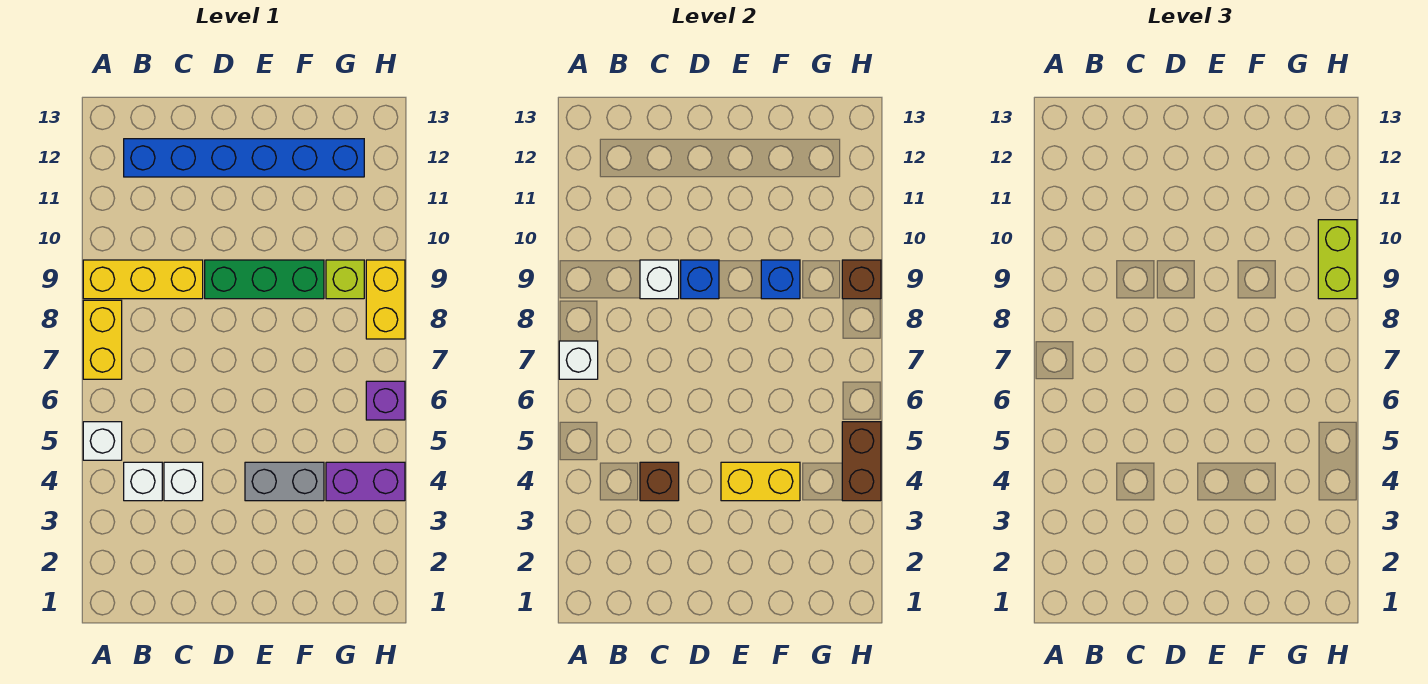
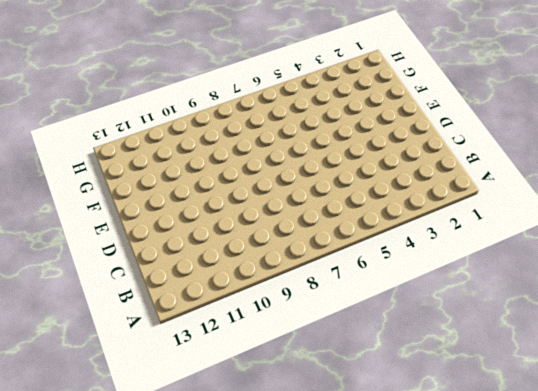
none -> white 1x1 brick [83,422,122,460]
none -> yellow 1x2 brick [83,300,122,379]
none -> yellow 1x3 brick [83,260,203,299]

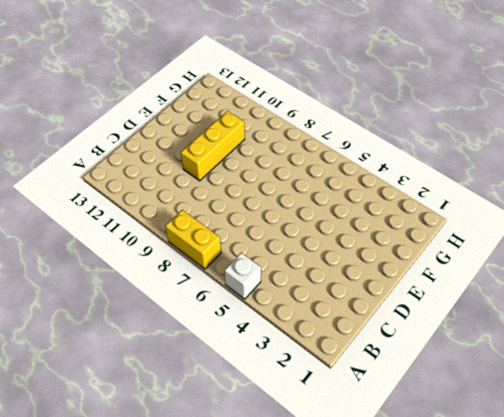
yellow 1x3 brick [181,111,245,181] -> yellow 1x3 brick moved to [83,260,203,299]
none -> white 1x1 brick [124,462,162,501]
none -> blue 1x6 brick [124,139,364,177]
none -> white 1x1 brick [164,462,203,501]

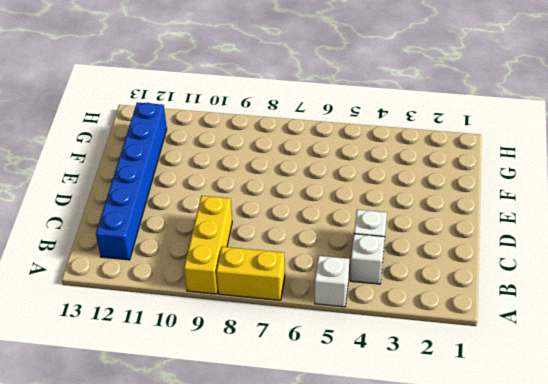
none -> green 1x3 brick [205,260,324,299]
none -> grey 1x2 brick [245,462,324,501]
none -> purple 1x2 brick [326,462,405,501]

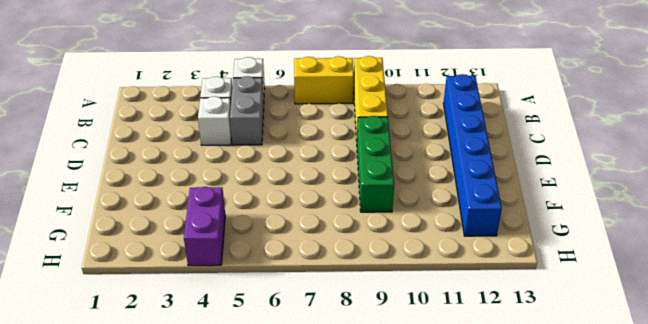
grey 1x2 brick [230,76,264,145] -> grey 1x2 brick moved to [245,462,324,501]
none -> lime 1x1 brick [326,260,364,299]
none -> purple 1x1 brick [366,381,405,420]
none -> yellow 1x2 brick [366,260,405,339]

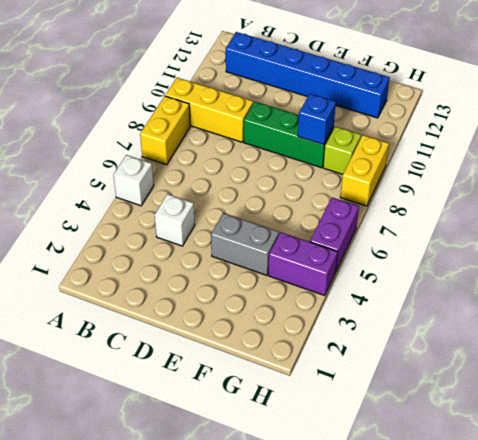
purple 1x2 brick [310,197,359,271] -> purple 1x1 brick [366,381,405,420]
none -> white 1x1 brick [124,462,162,501]
none -> white 1x1 brick [559,341,598,379]
none -> brown 1x1 brick [640,462,679,501]

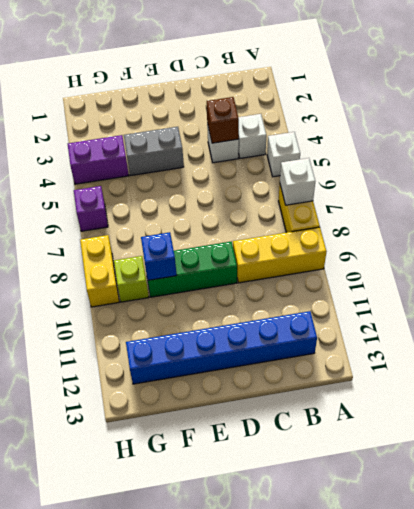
none -> white 1x1 brick [640,260,679,299]
none -> blue 1x1 brick [681,260,719,299]
none -> yellow 1x2 brick [721,462,800,501]

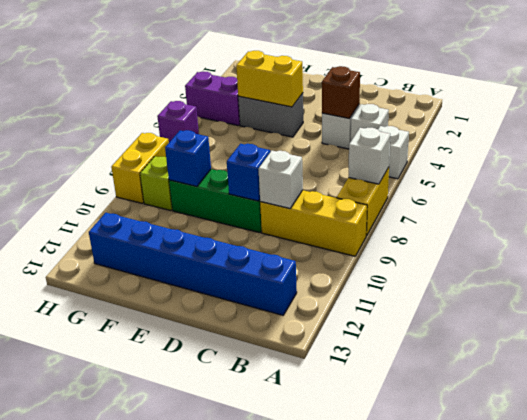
none -> brown 1x2 brick [842,422,881,501]
none -> brown 1x1 brick [842,260,881,299]
none -> lime 1x2 brick [1318,220,1357,299]

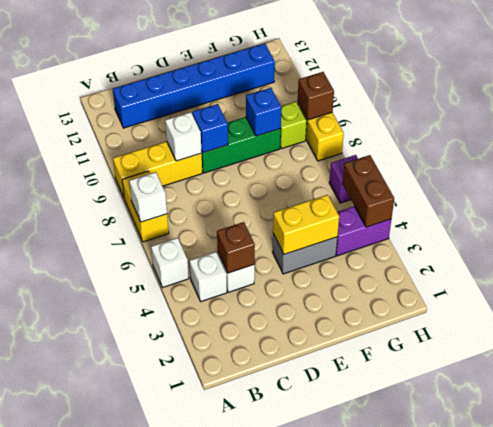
none -> lime 1x2 brick [1318,220,1357,299]

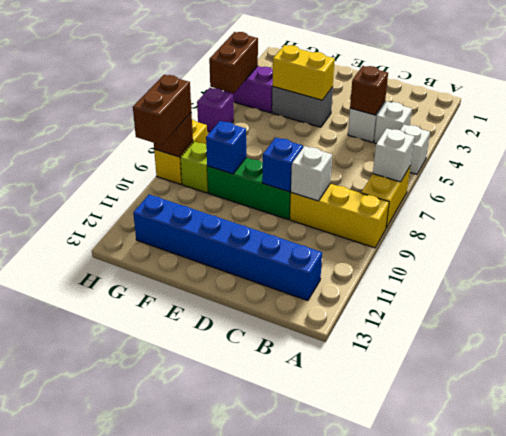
brown 1x2 brick [133,75,191,145] -> lime 1x2 brick [1318,220,1357,299]

